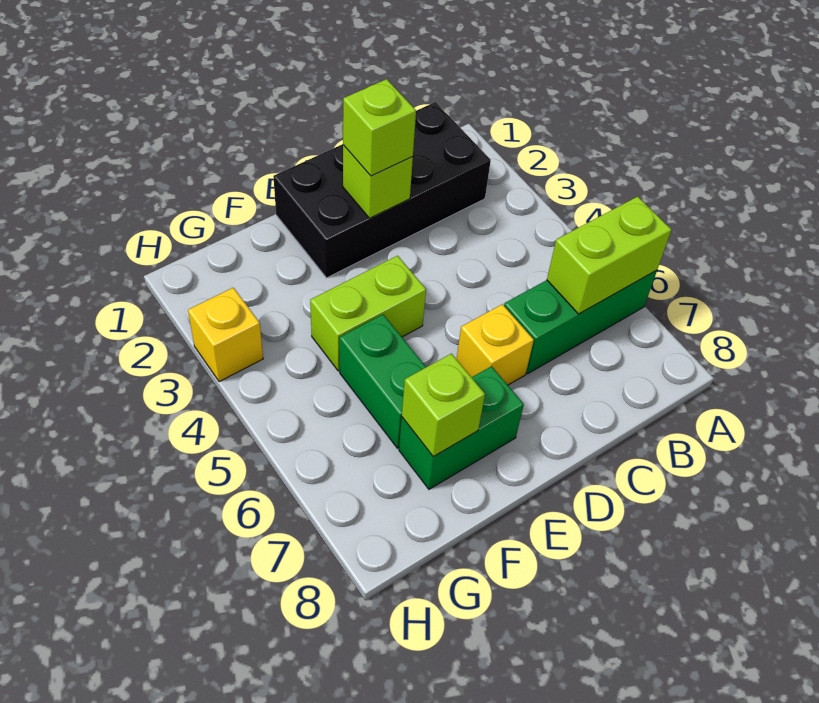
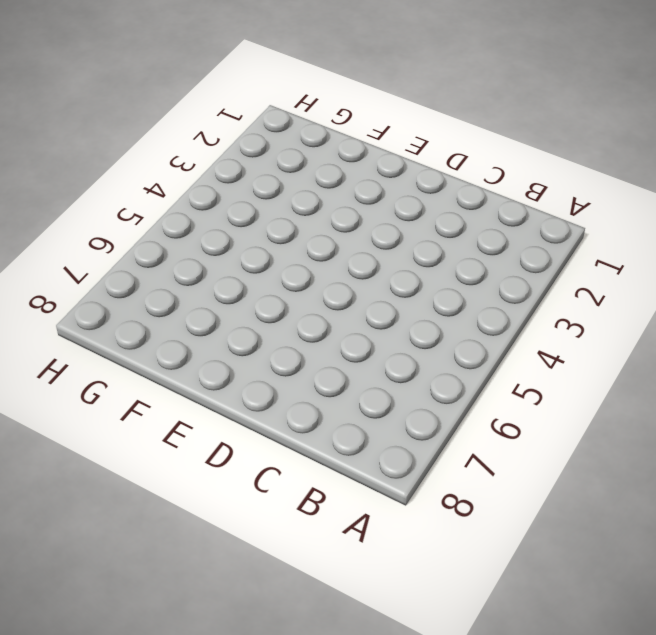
none -> green 1x3 brick [504,270,657,374]
none -> black 2x4 brick [273,102,491,278]

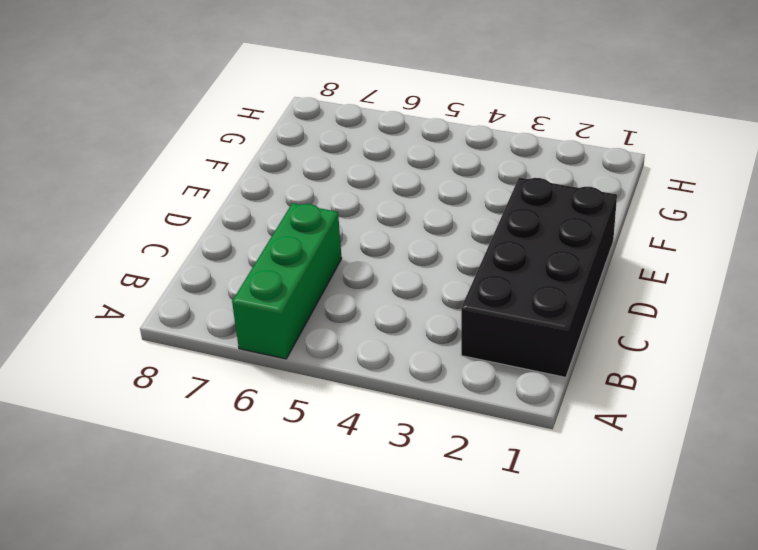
none -> yellow 1x1 brick [457,304,534,385]
none -> lime 1x2 brick [310,256,426,371]

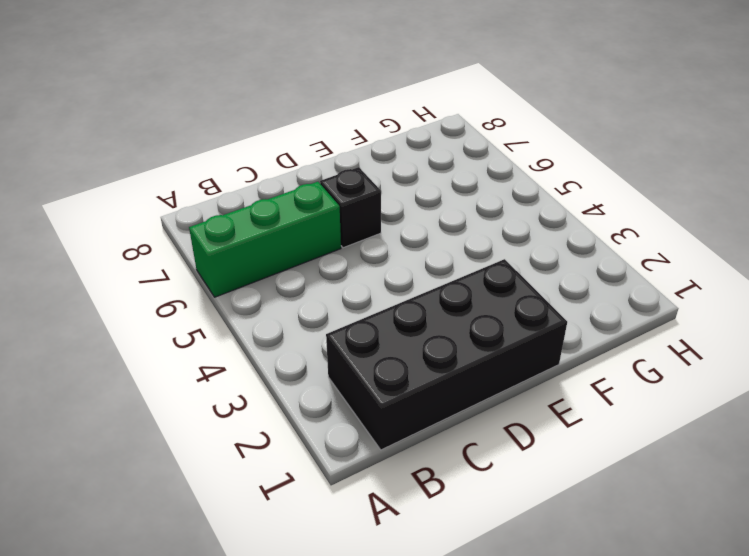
black 1x1 brick [320,167,381,248] -> yellow 1x1 brick [457,304,534,385]
none -> lime 1x2 brick [310,256,426,371]
none -> green 1x2 brick [399,366,524,489]

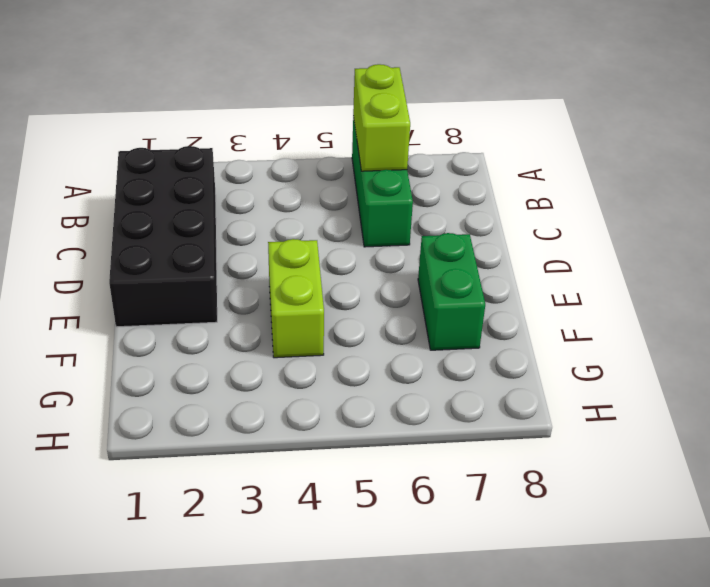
none -> yellow 1x1 brick [457,304,534,385]
none -> green 1x2 brick [339,315,426,448]

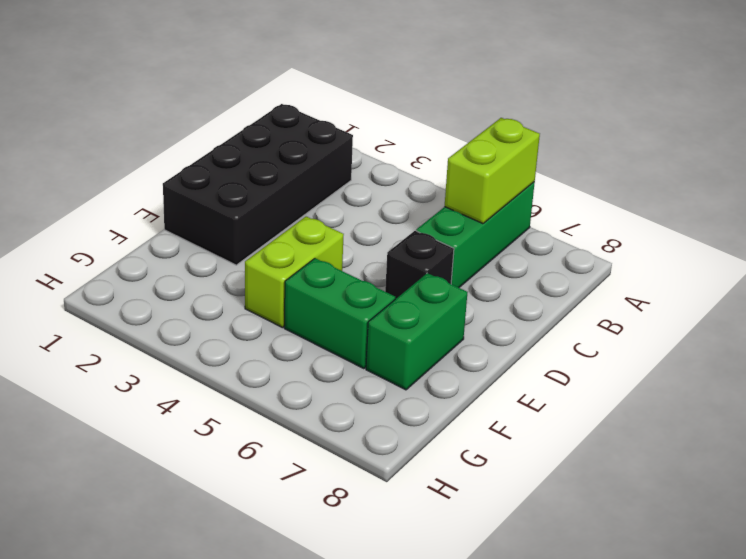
black 1x1 brick [385,231,454,299] -> yellow 1x1 brick [457,304,534,385]
none -> yellow 1x1 brick [188,288,263,382]
none -> lime 1x1 brick [343,145,413,218]

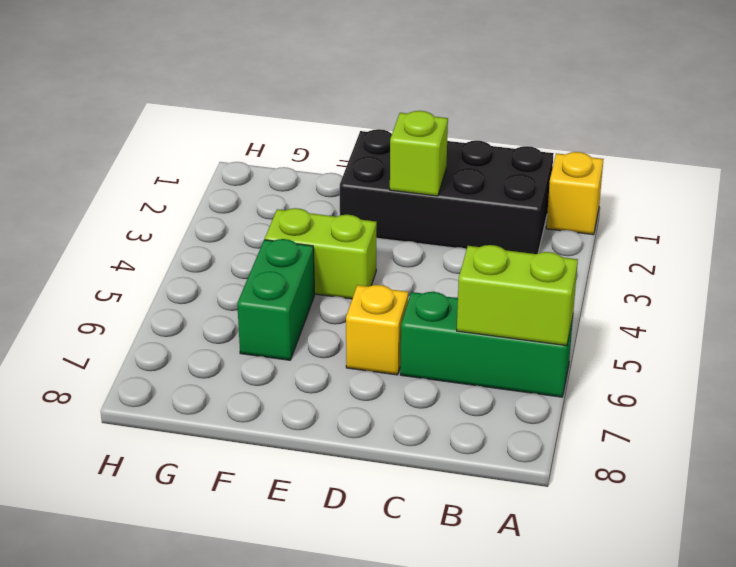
yellow 1x1 brick [546,152,603,235] -> yellow 1x1 brick moved to [188,288,263,382]
none -> green 1x2 brick [399,366,524,489]
none -> lime 1x1 brick [402,354,485,457]

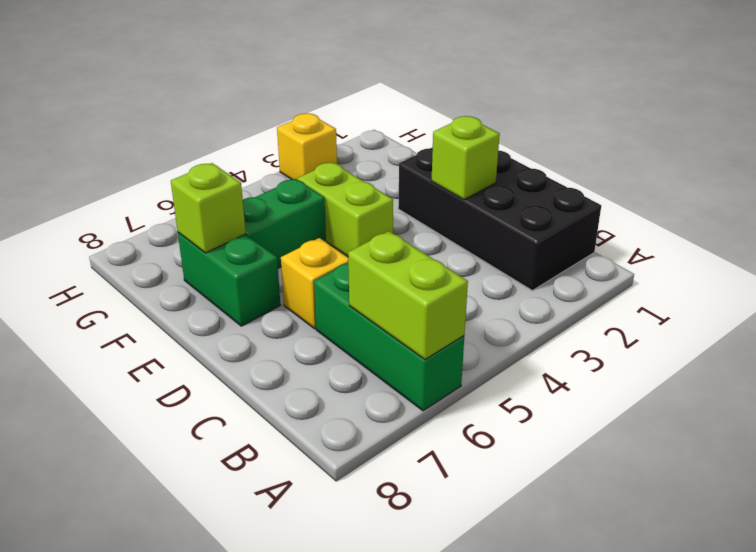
none -> lime 1x1 brick [343,79,416,176]

